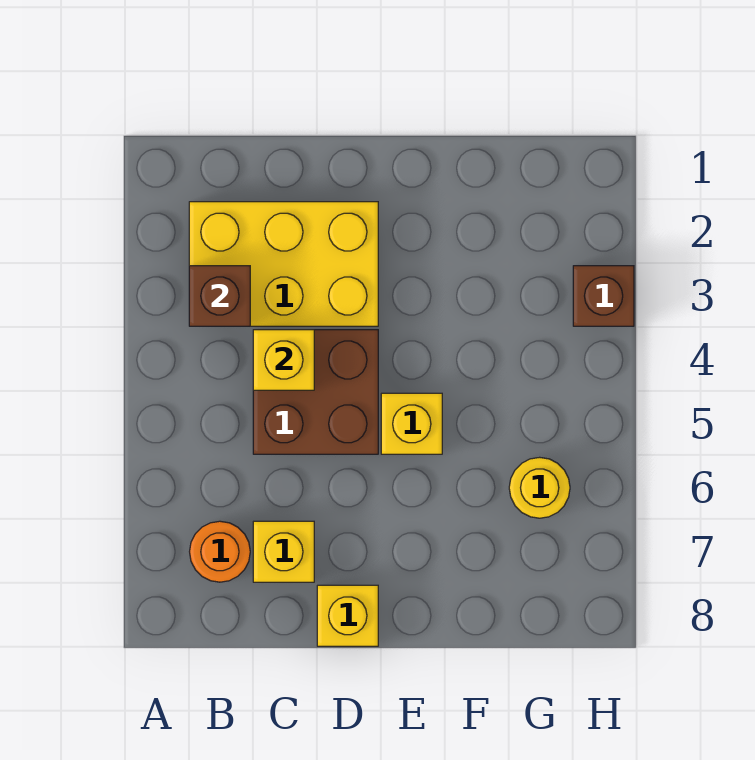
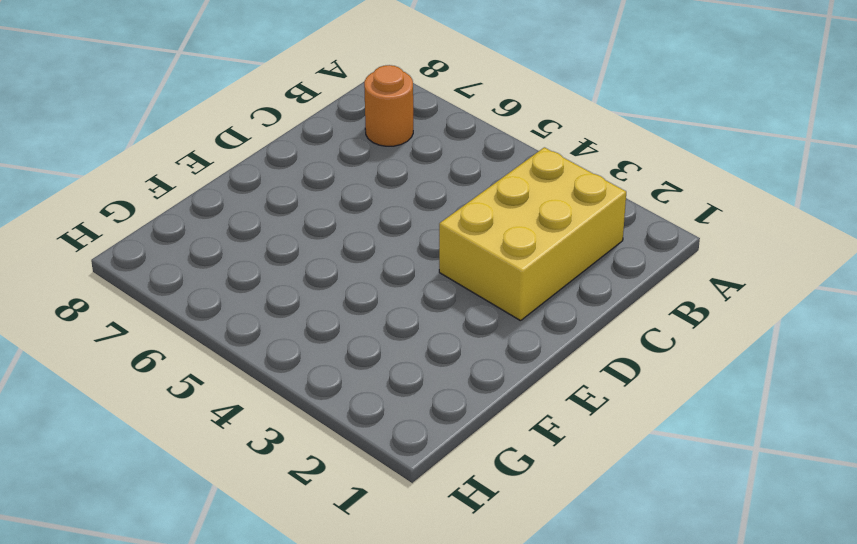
none -> brown 2x2 brick [253,330,378,454]
none -> yellow 1x1 brick [253,521,314,582]

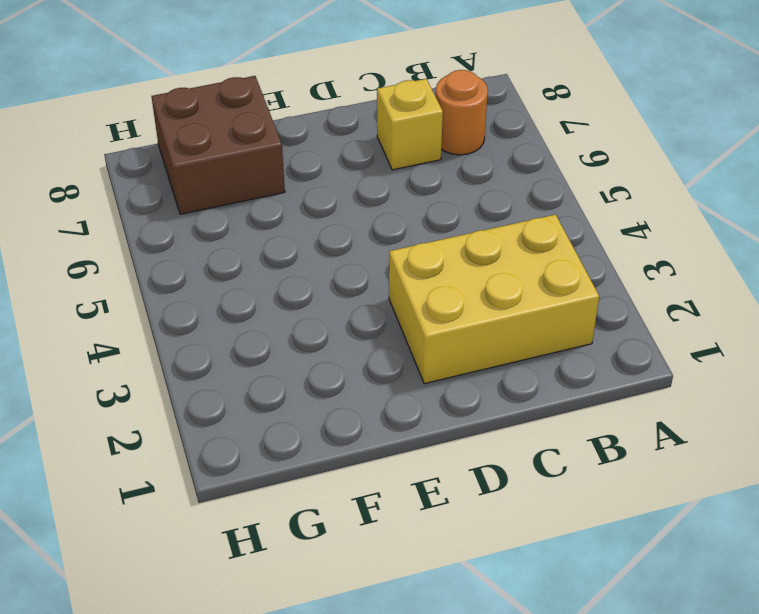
brown 2x2 brick [151,76,285,214] -> brown 2x2 brick moved to [253,330,378,454]
none -> yellow 1x1 brick [317,585,378,646]
none -> yellow 1x1 brick [381,393,442,454]

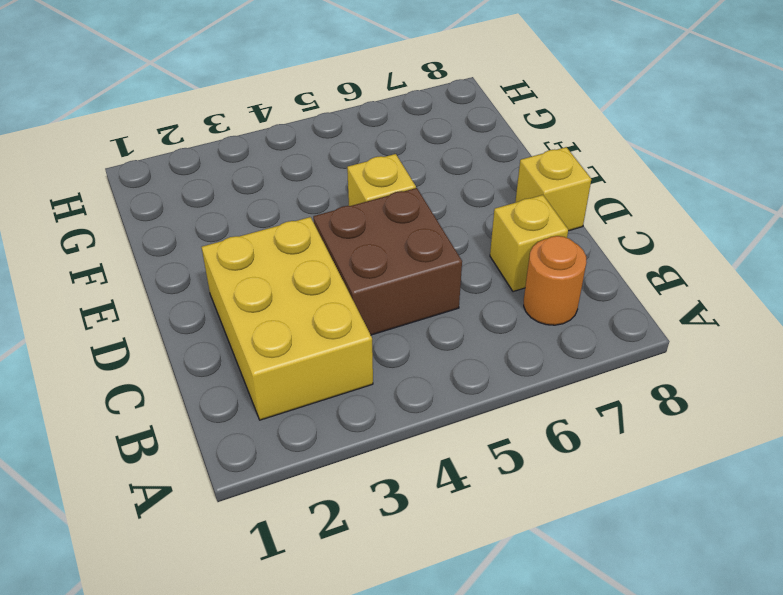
none -> yellow 1x1 round brick [509,457,570,518]
none -> brown 1x1 brick [573,266,634,326]

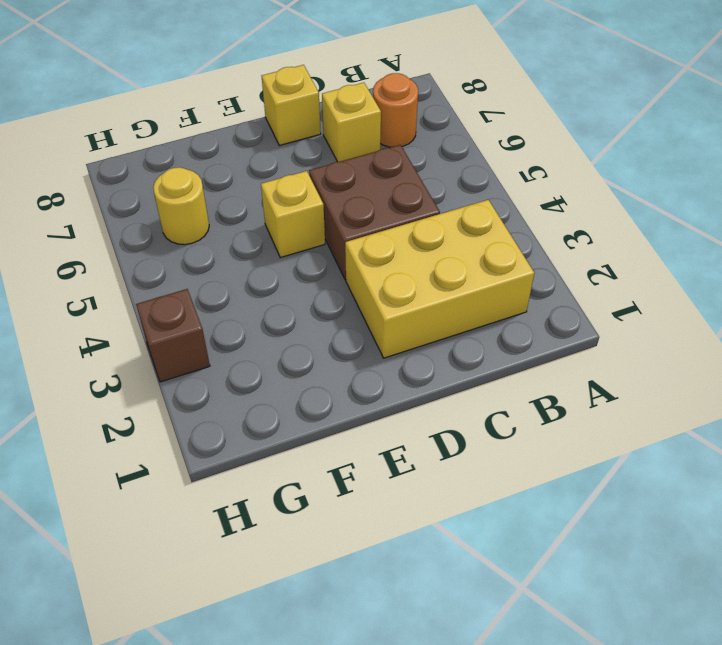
none -> brown 1x1 brick [189,266,250,326]
none -> yellow 1x1 brick [253,330,314,390]

